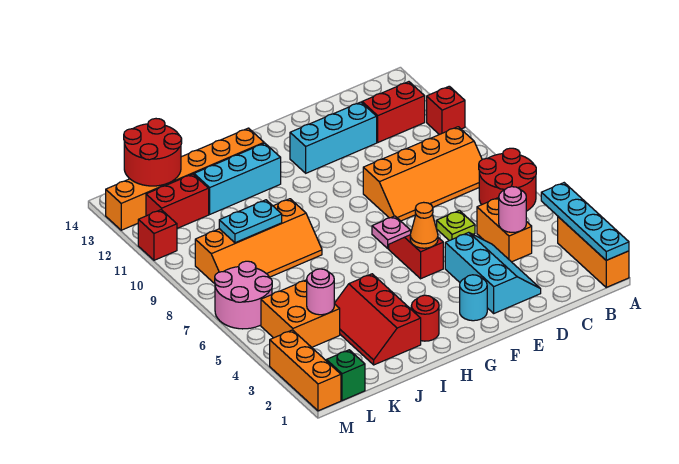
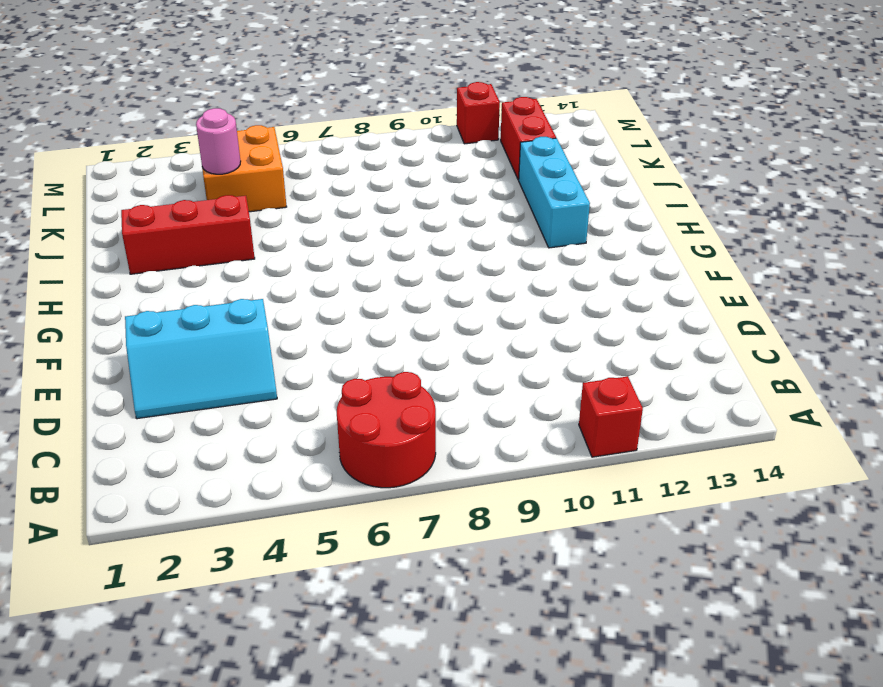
none -> orange 1x3 brick [558,217,629,287]
none -> orange 2x4 slope [363,127,482,221]
none -> red 1x2 brick [362,82,425,142]

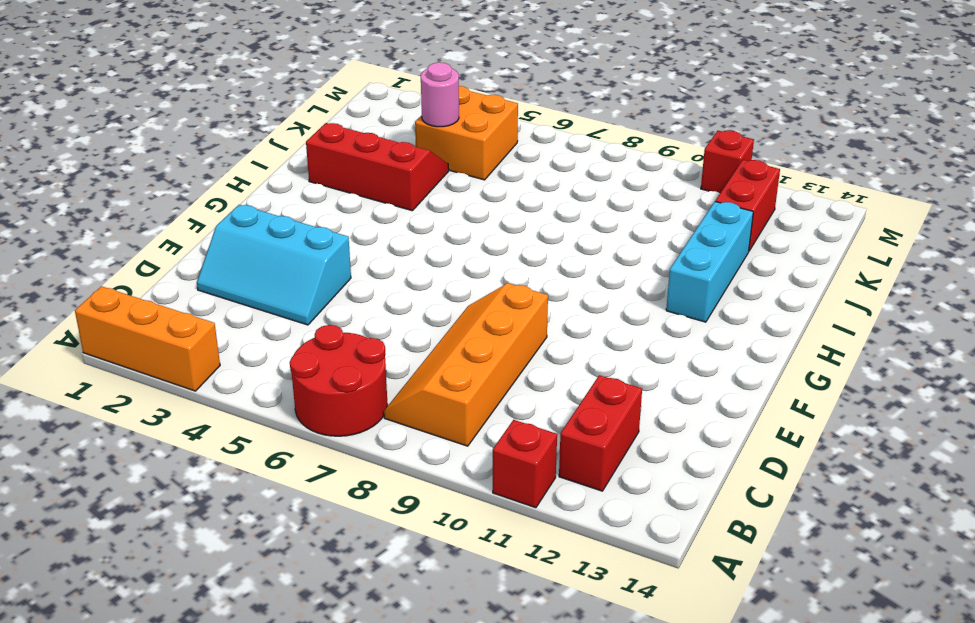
none -> orange 1x2 brick [477,198,532,262]
none -> lime 1x1 plate [437,210,475,241]
none -> cyan 1x3 brick [290,102,377,173]

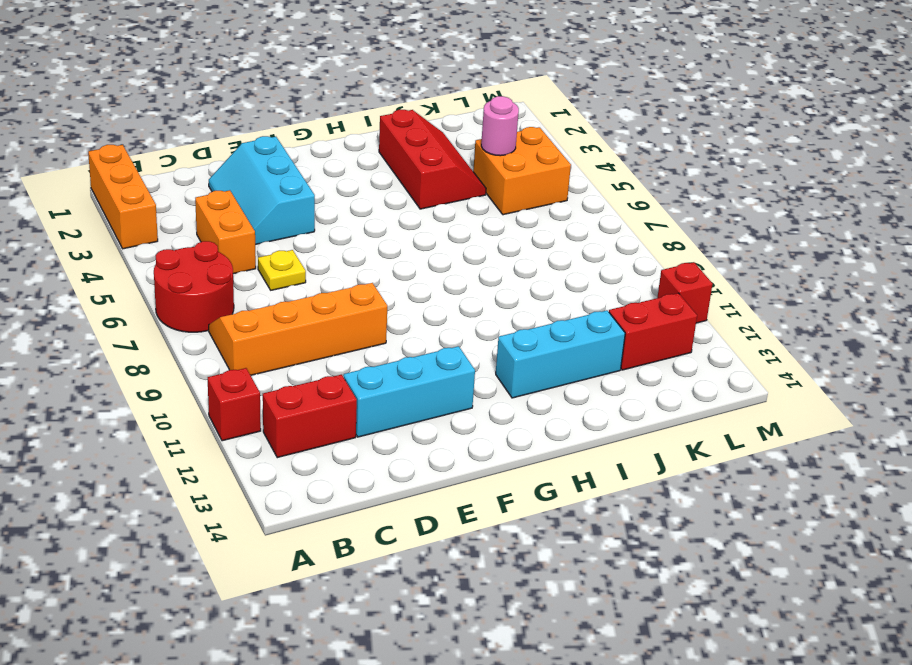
yellow 1x1 plate [258,250,306,290] -> lime 1x1 plate [437,210,475,241]
none -> cyan 1x1 round brick [460,275,487,321]
none -> red 1x2 slope [389,235,443,279]
none -> pink 1x1 plate [372,216,411,248]

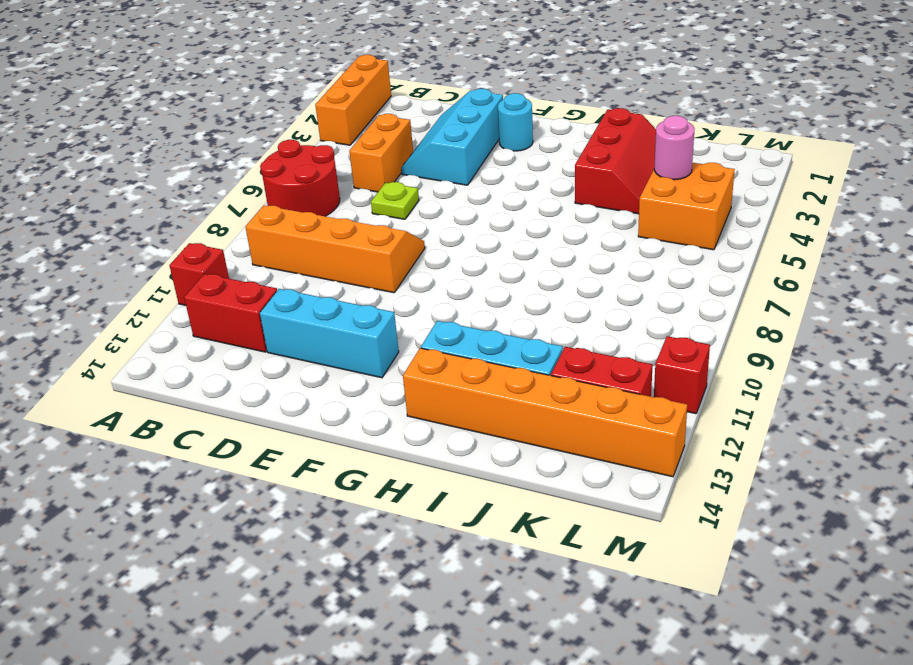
none -> red 1x2 slope [389,235,443,279]
none -> pink 1x1 plate [372,216,411,248]
none -> red 1x1 round brick [411,295,439,341]

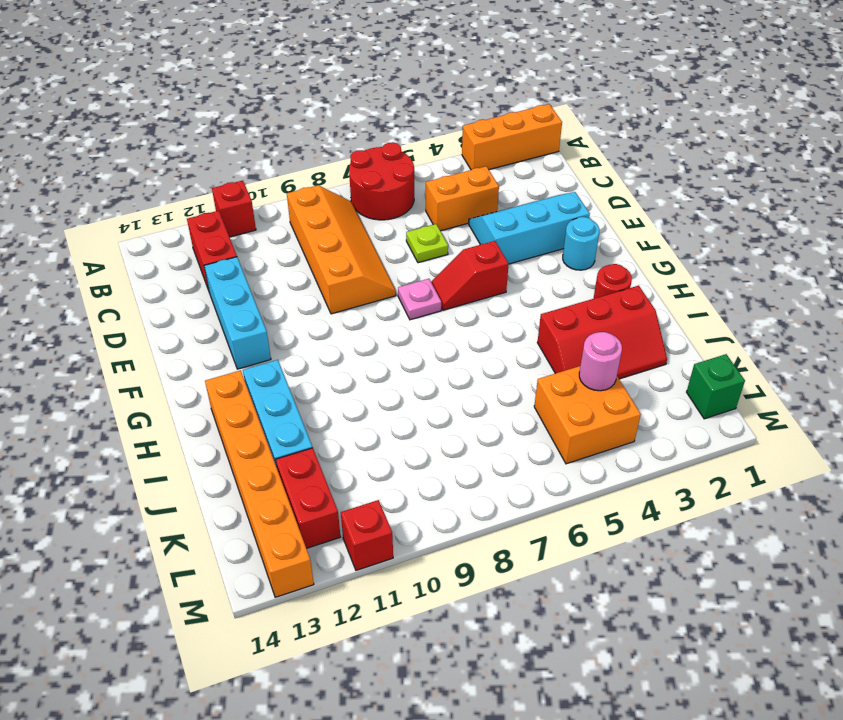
none -> orange 2x4 slope [195,199,322,284]
none -> pink 2x2 round brick [215,261,272,329]
none -> orange 1x3 brick [270,330,341,411]

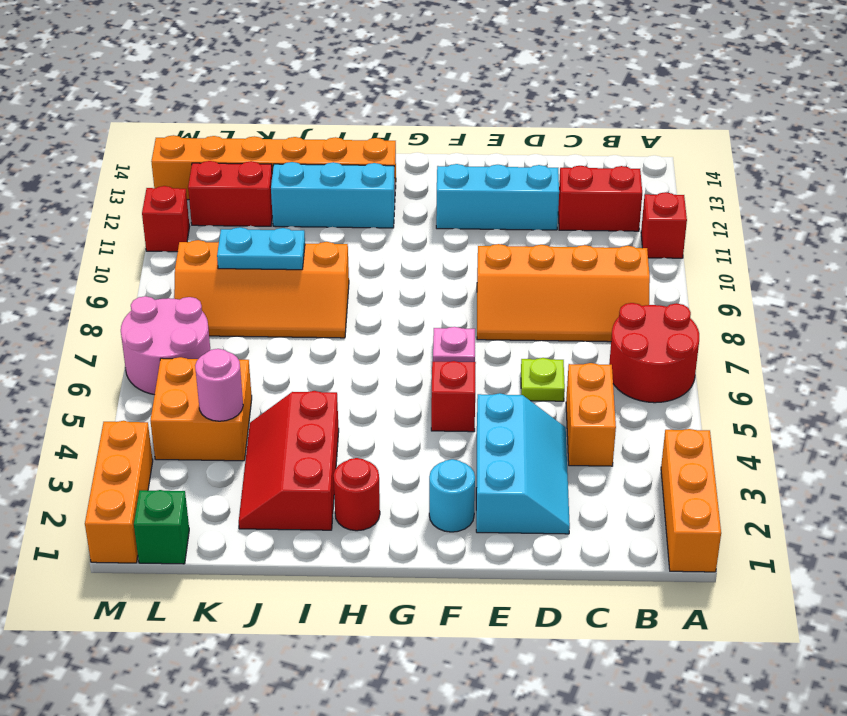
none -> cyan 1x4 plate [541,183,629,260]
none -> pink 1x1 round brick [499,187,526,232]
none -> orange 1x1 cone [410,202,438,248]

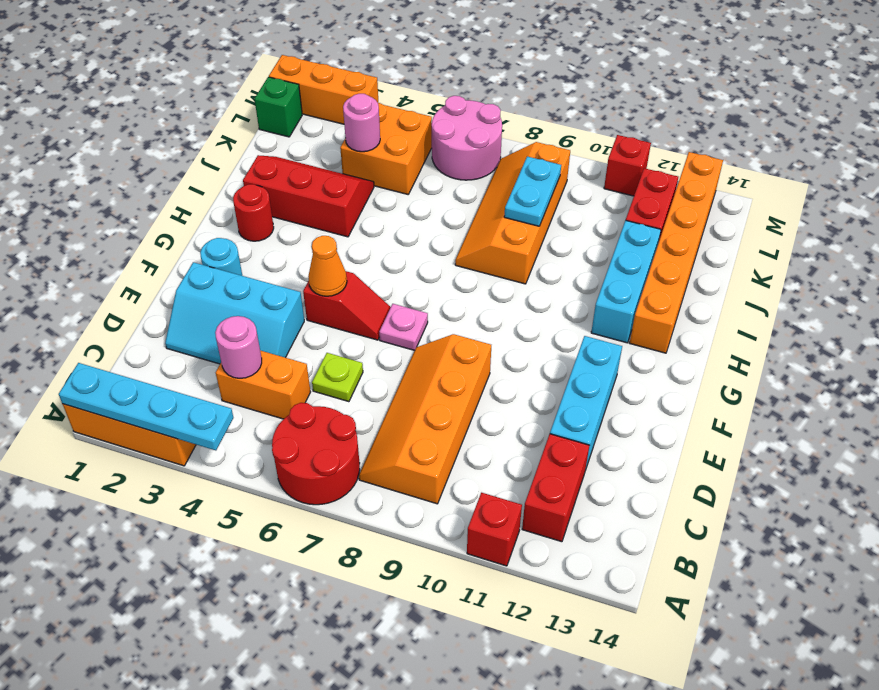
none -> red 2x2 round brick [124,119,182,186]

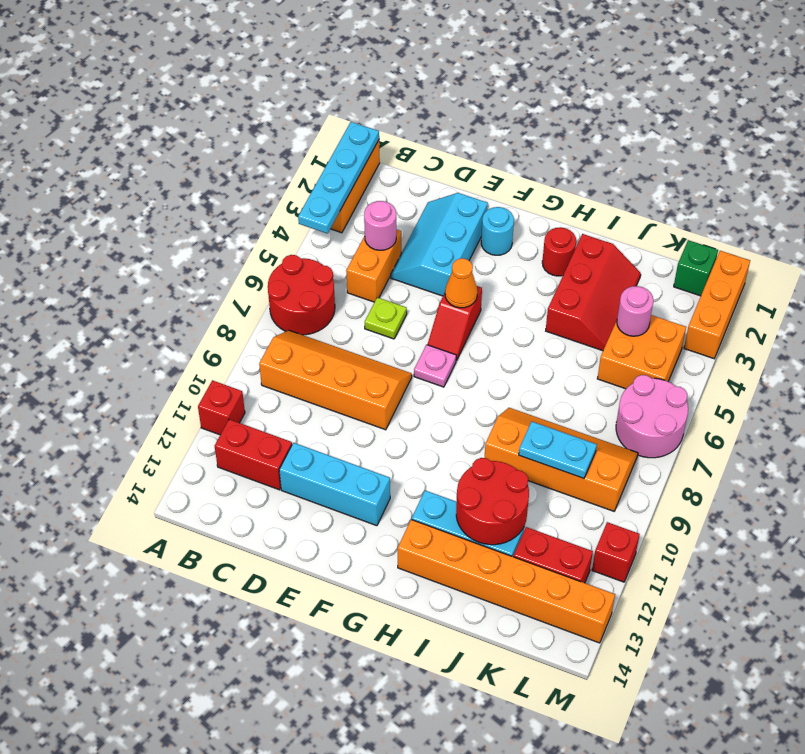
red 2x2 round brick [456,458,529,545] -> red 2x2 round brick moved to [124,119,182,186]

